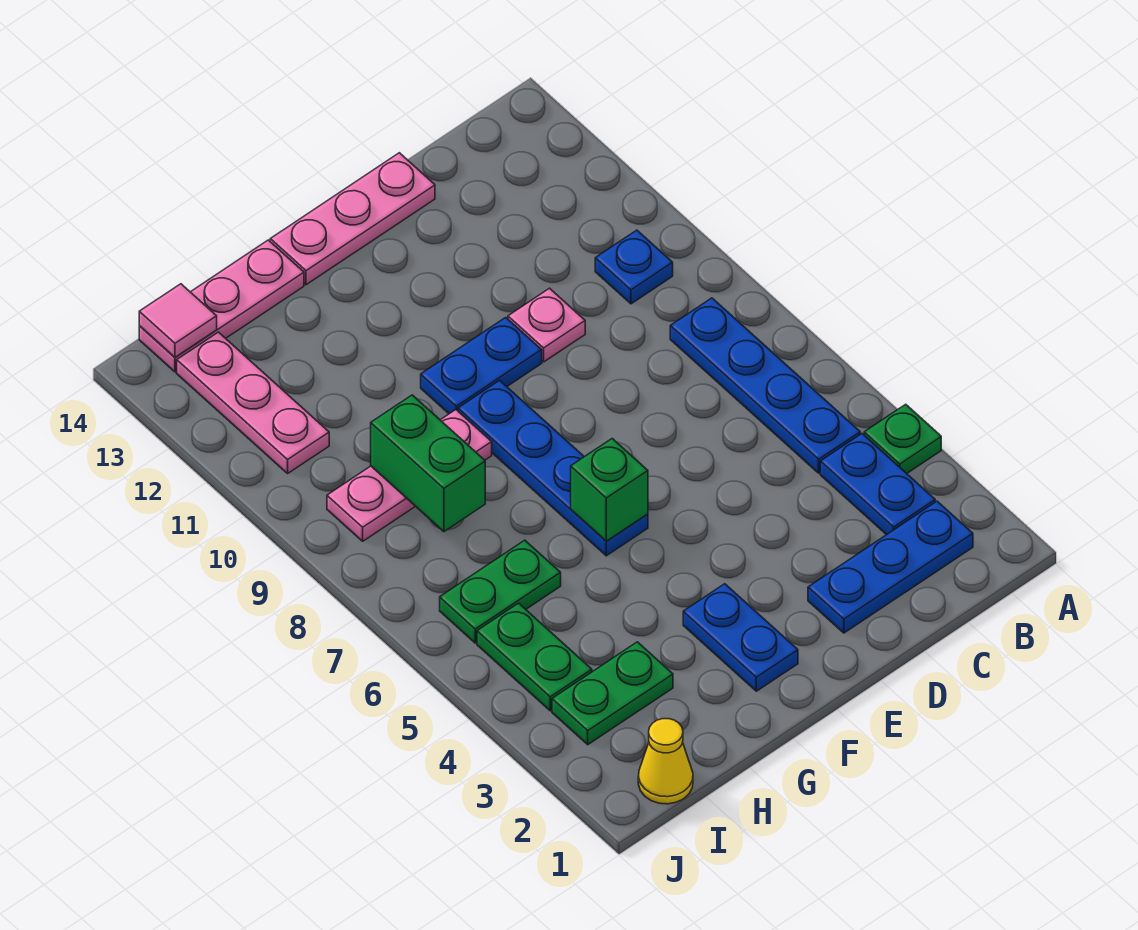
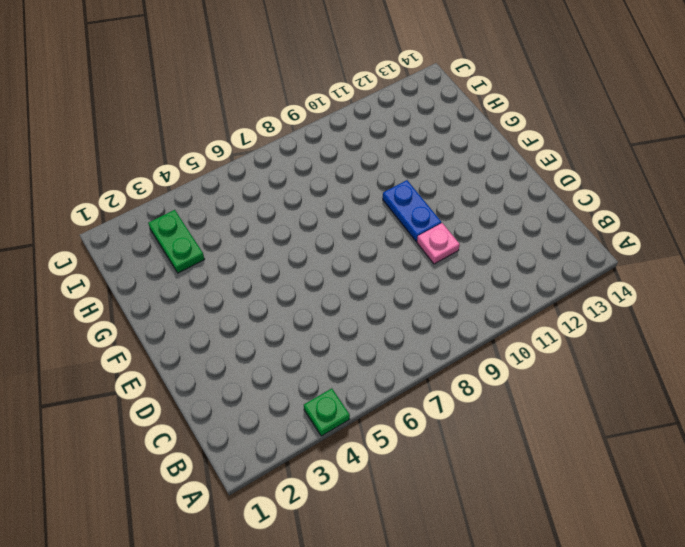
none -> blue 1x3 plate [808,501,973,633]
none -> blue 1x2 plate [820,434,935,535]
none -> blue 1x4 plate [670,298,860,473]

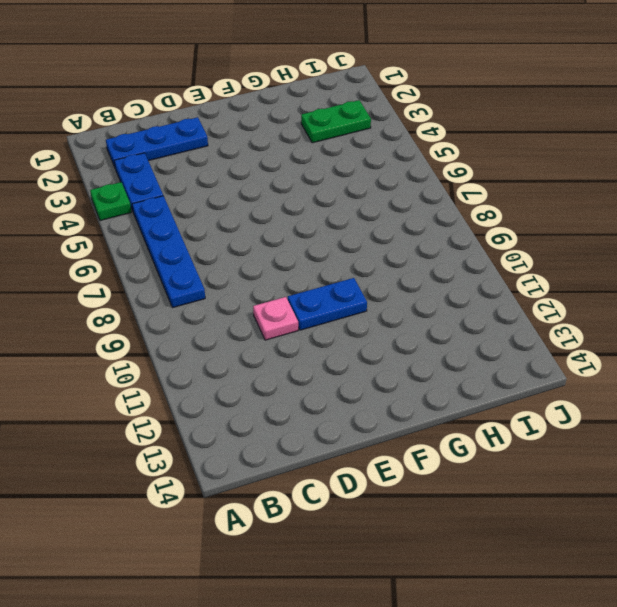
none -> blue 1x1 plate [595,230,673,304]
none -> pink 1x3 plate [270,153,435,285]
none -> blue 1x2 plate [683,584,798,691]

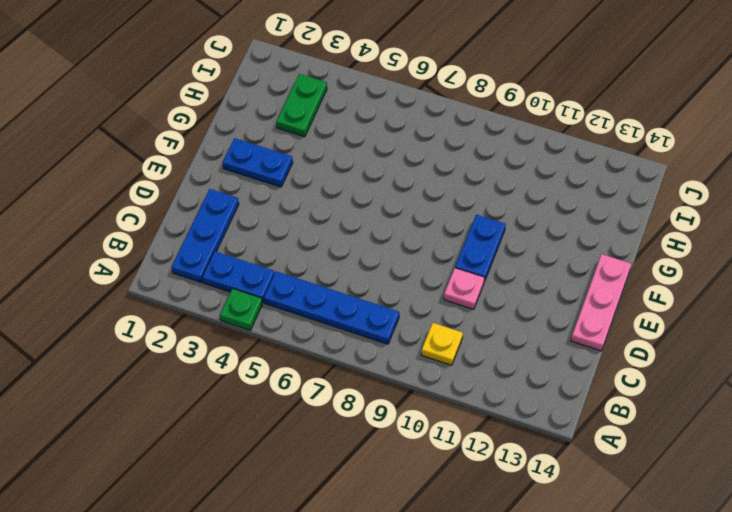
yellow 1x1 plate [422,323,463,365] -> blue 1x1 plate [595,230,673,304]
none -> blue 1x4 plate [458,380,648,556]
none -> pink 1x3 plate [327,410,492,541]
none -> pink 1x3 plate [139,240,304,372]

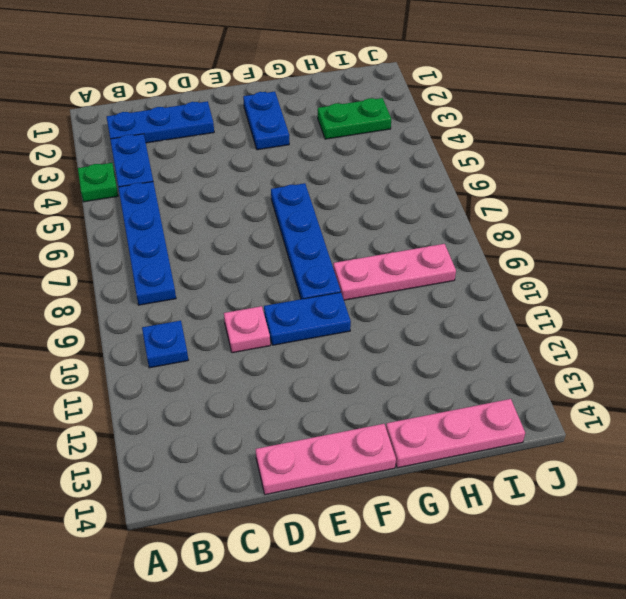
none -> green 1x2 plate [440,540,561,643]
none -> yellow 1x1 cone [638,719,693,804]
none -> green 1x2 plate [477,603,592,711]

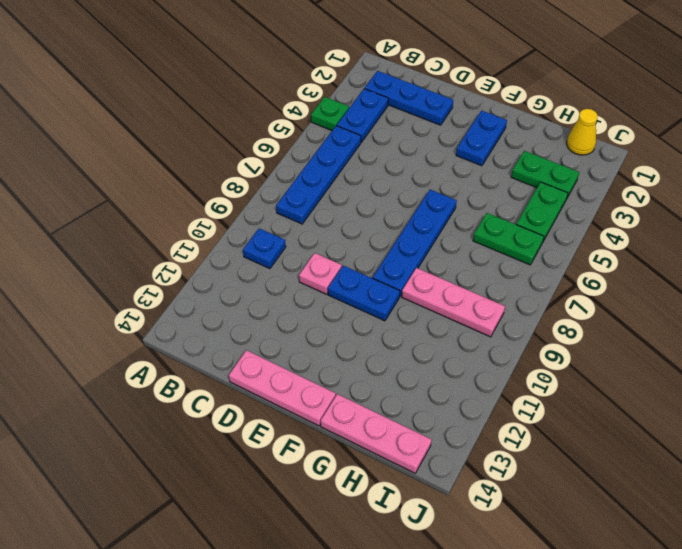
none -> pink 1x3 plate [177,332,329,473]
none -> green 1x1 brick [571,439,648,541]
none -> green 1x2 brick [371,395,485,532]

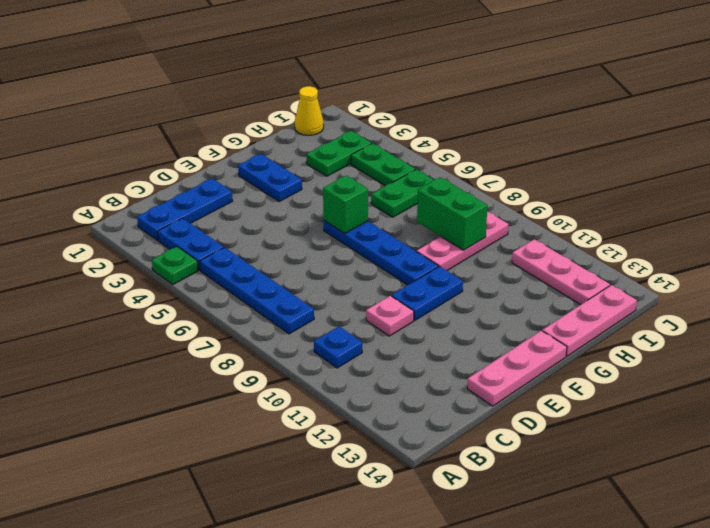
none -> pink 1x1 tile [139,284,217,357]

